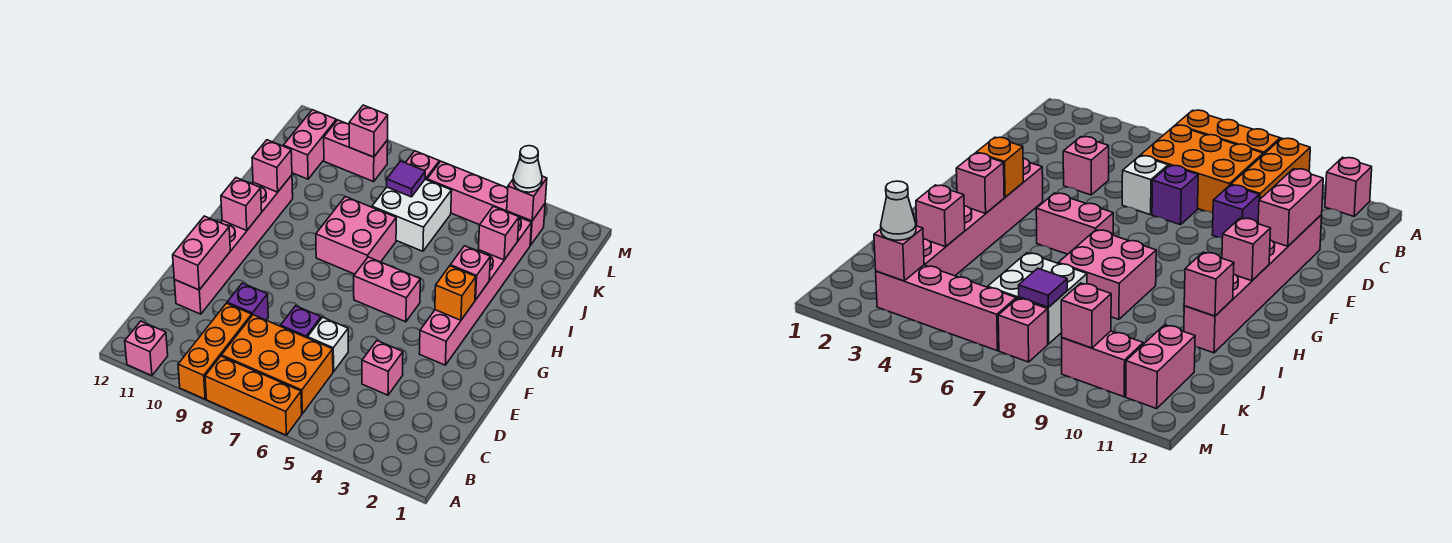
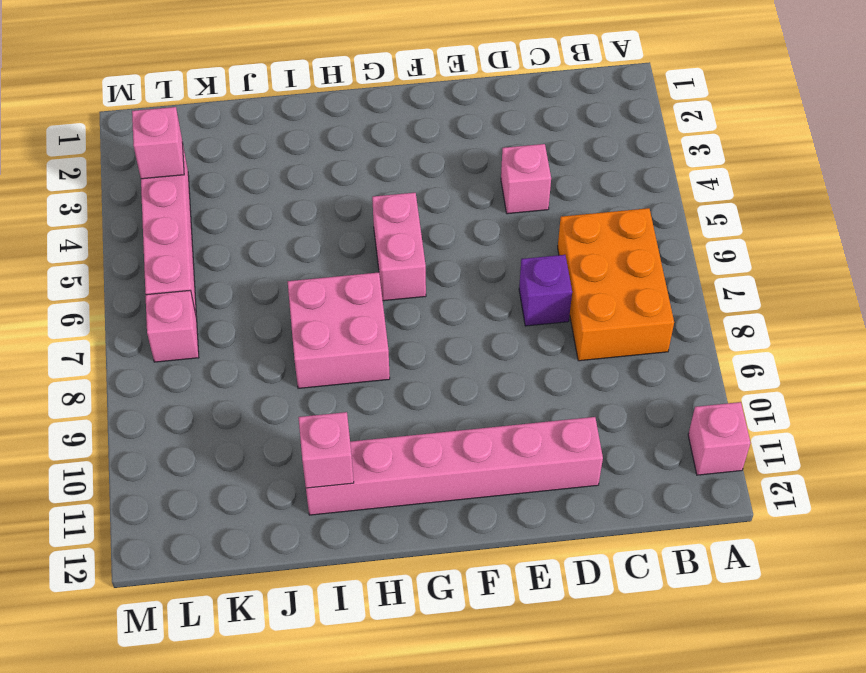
none -> orange 1x3 brick [205,356,302,435]
none -> orange 1x3 brick [178,303,252,399]
none -> white 1x1 brick [308,317,348,372]

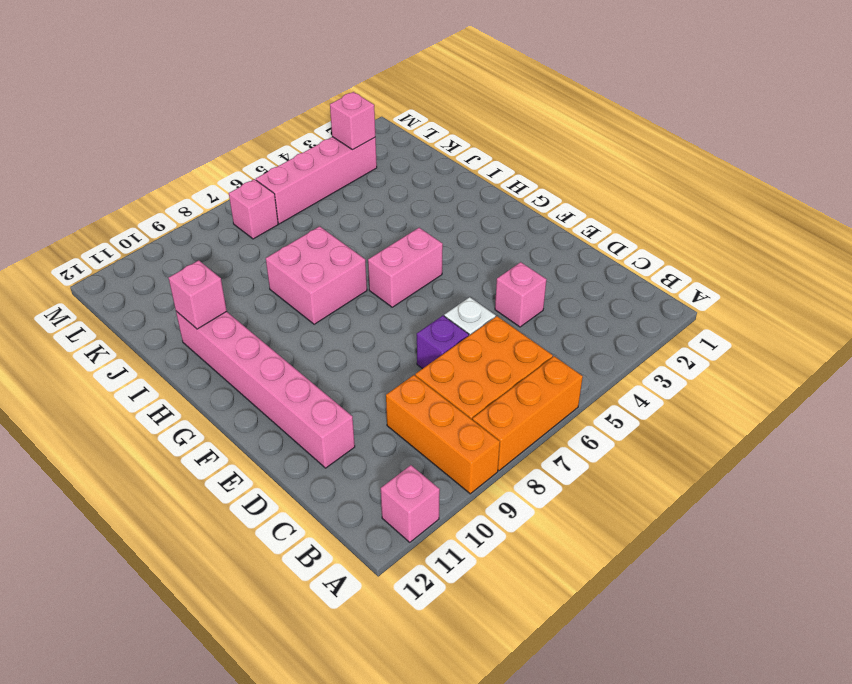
none -> purple 1x1 brick [227,283,268,320]
none -> pink 1x6 brick [419,217,531,365]
none -> white 2x2 brick [372,179,452,251]

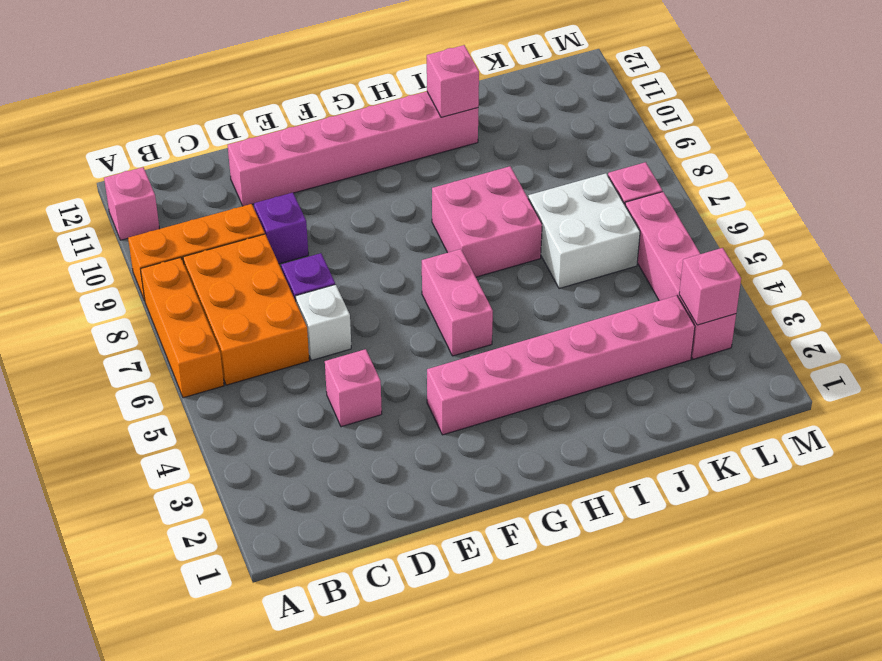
none -> pink 1x2 brick [283,110,336,179]
none -> pink 1x2 brick [324,120,388,182]
none -> pink 1x2 brick [173,216,230,290]

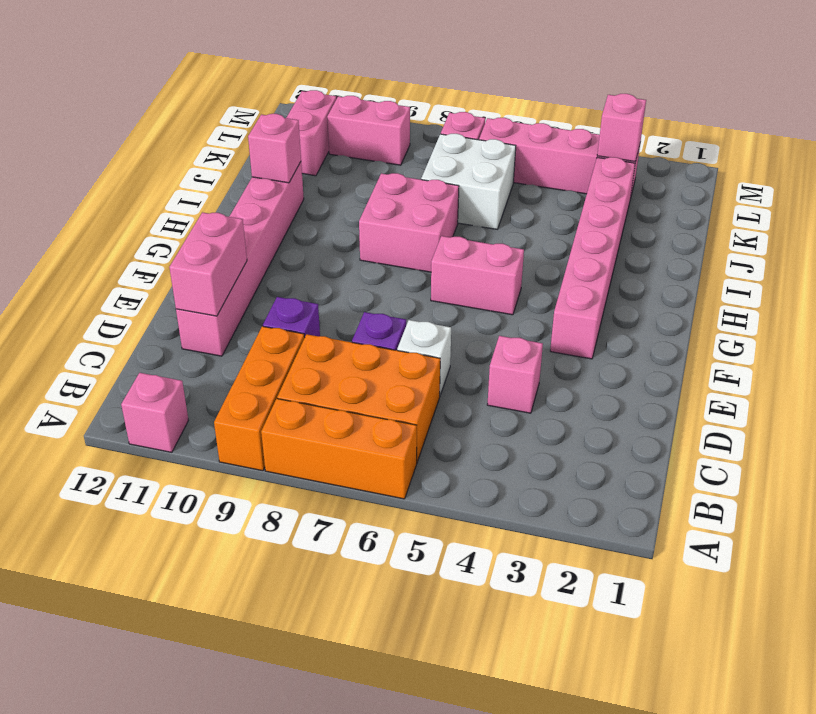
none -> orange 1x1 brick [435,266,476,320]
none -> pink 1x1 brick [221,178,262,231]
none -> pink 1x1 brick [450,246,490,300]

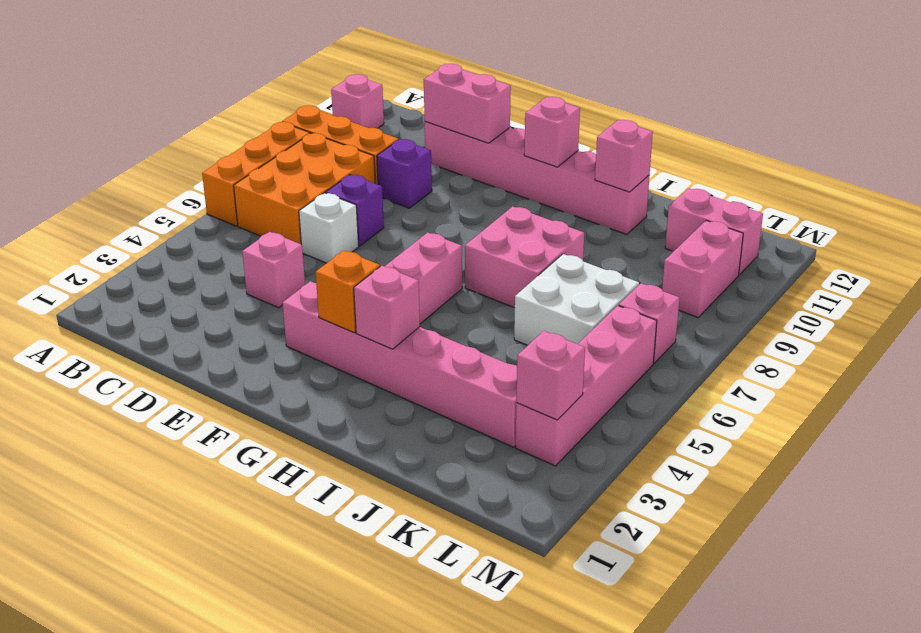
none -> pink 1x1 brick [478,206,519,260]
none -> purple 1x1 tile [387,161,425,197]
none -> pink 1x1 brick [349,105,388,157]

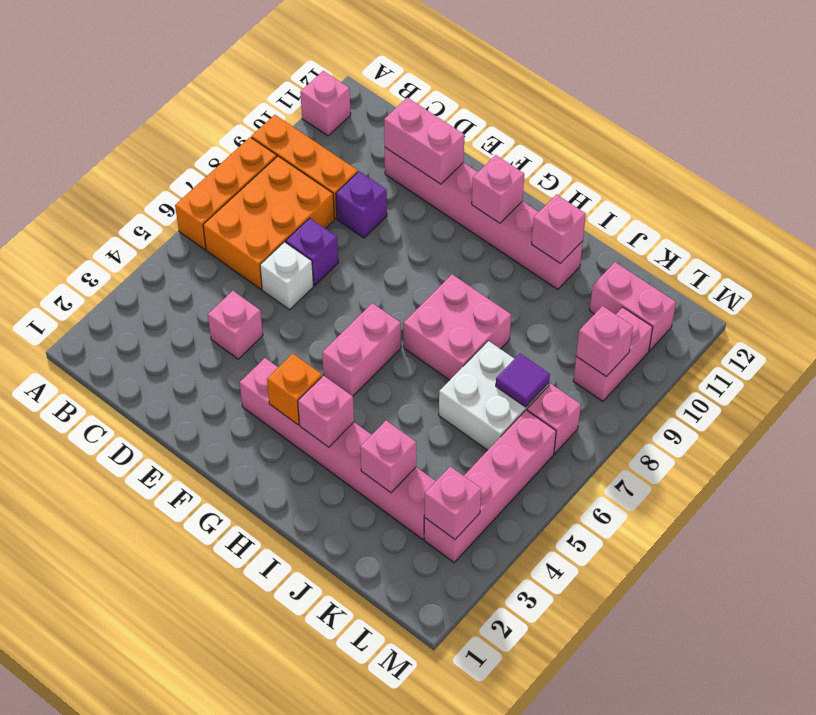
none -> white 1x1 cone [513,146,542,192]

